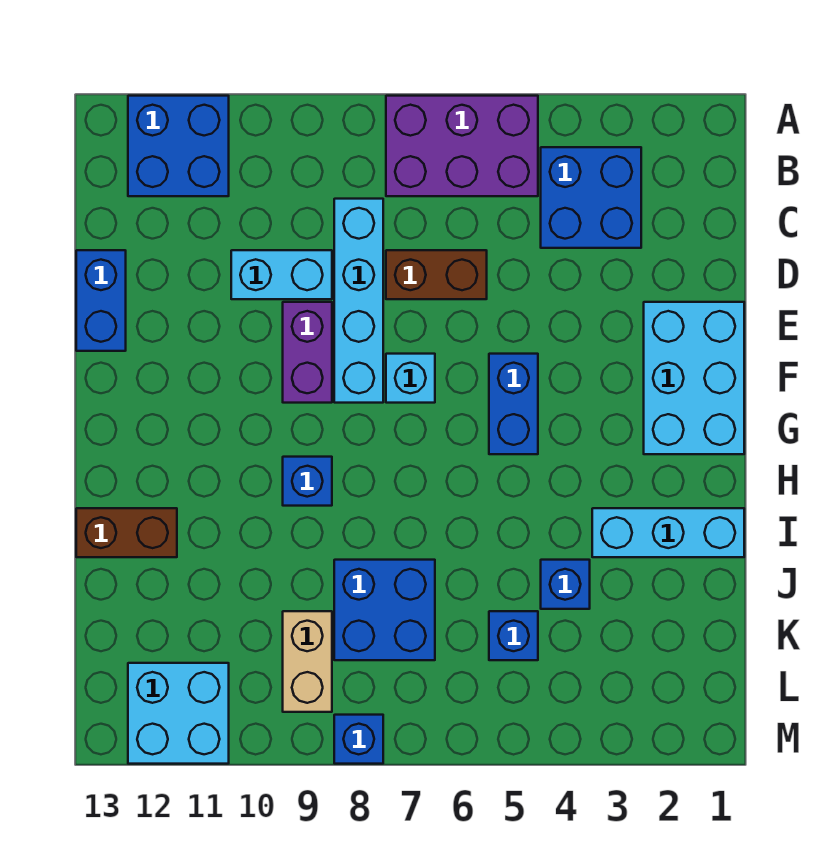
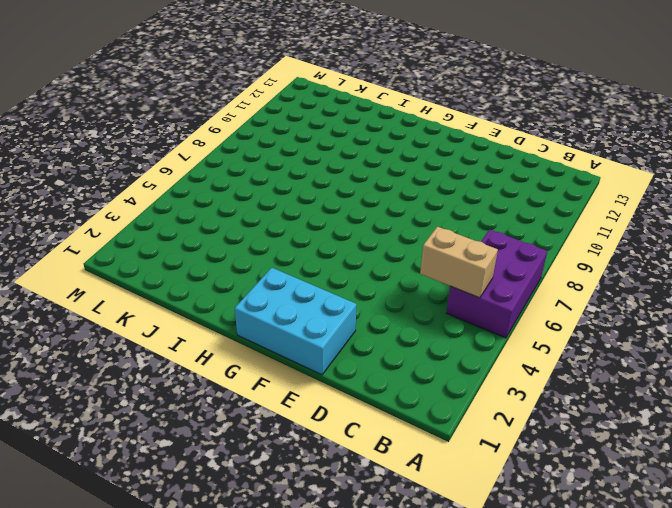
tan 1x2 brick [420,227,498,298] -> tan 1x2 brick moved to [283,611,332,712]
none -> blue 2x2 brick [128,96,229,196]
none -> blue 2x2 brick [541,147,641,248]
none -> cyan 1x4 brick [334,199,383,403]

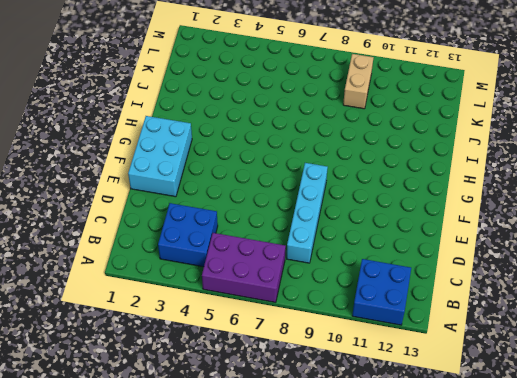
none -> brown 1x2 brick [386,250,487,299]
none -> cyan 1x2 brick [231,250,332,299]
none -> blue 1x2 brick [76,250,126,351]

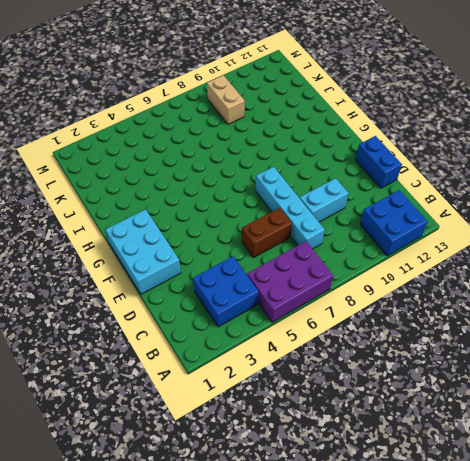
none -> purple 1x2 brick [283,302,332,403]
none -> blue 1x2 brick [489,354,538,454]
none -> cyan 1x1 brick [386,354,435,403]

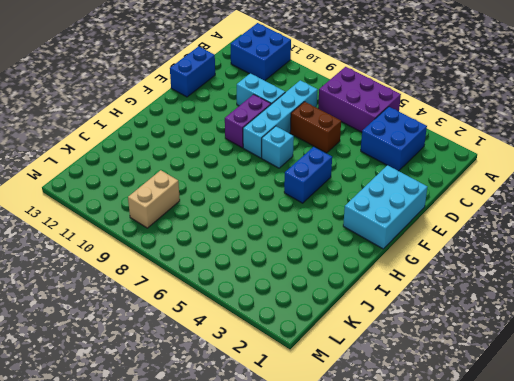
none -> blue 1x1 brick [283,457,332,506]
none -> cyan 1x3 brick [592,508,744,557]
none -> brown 1x2 brick [76,508,177,557]

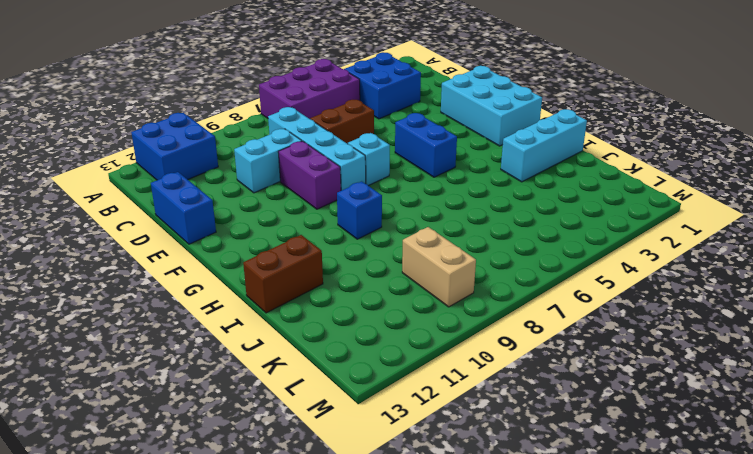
none -> blue 1x1 brick [541,560,590,609]
none -> blue 2x2 brick [334,560,435,660]
none -> blue 1x1 brick [489,611,538,660]

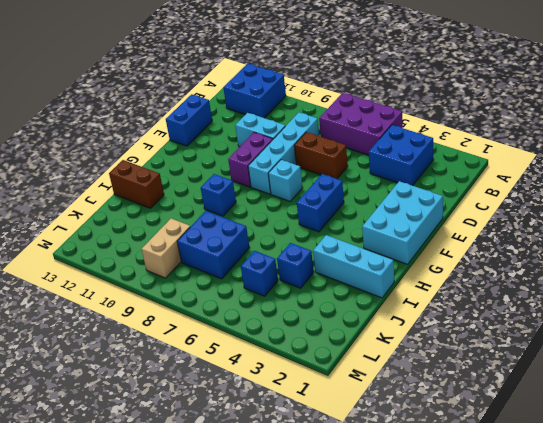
none -> cyan 2x2 brick [128,663,229,764]
none -> blue 1x1 brick [334,715,383,764]

